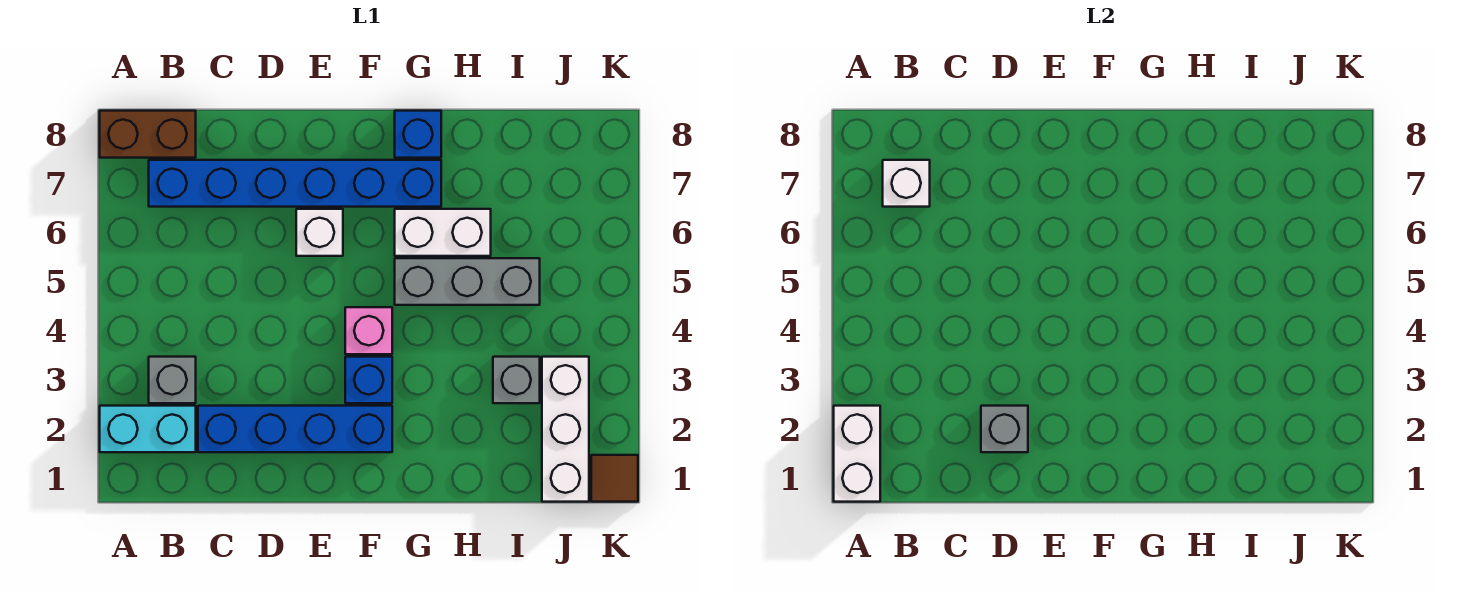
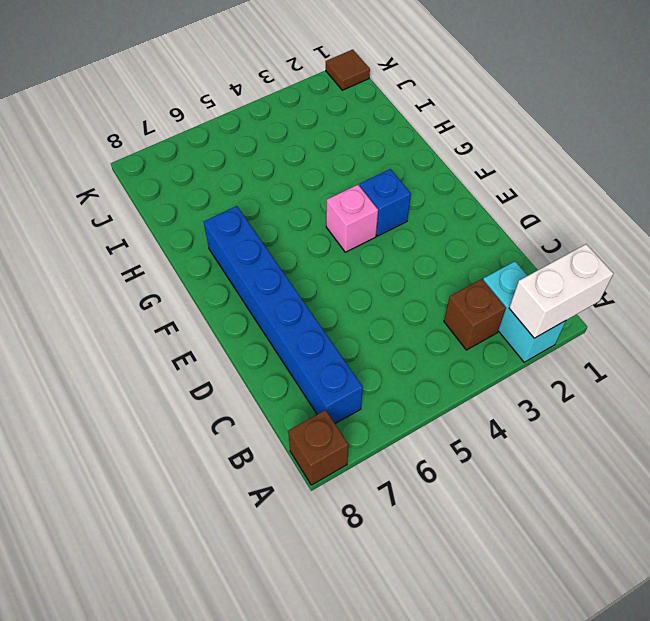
brown 1x1 brick [288,410,349,485] -> brown 1x2 brick [100,111,196,158]
brown 1x1 brick [444,279,506,350] -> grey 1x1 brick [149,357,196,403]
none -> blue 1x4 brick [198,406,392,452]
none -> white 1x1 brick [296,209,343,256]
none -> grey 1x3 brick [395,258,540,305]

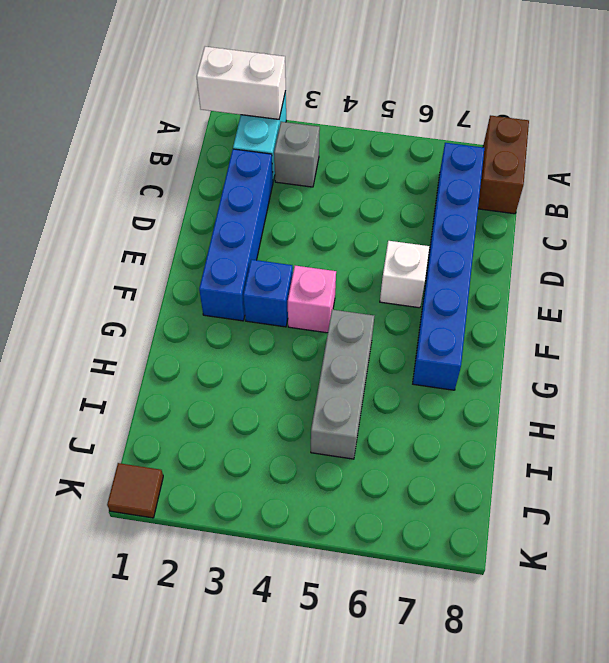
none -> white 1x2 brick [395,209,491,256]
none -> blue 1x1 brick [395,111,441,158]
none -> grey 1x1 brick [493,357,540,403]

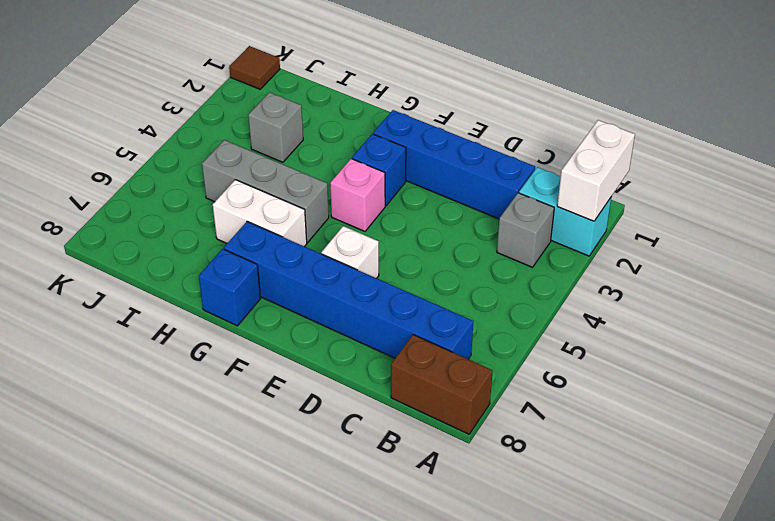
none -> white 1x3 brick [542,357,589,502]
none -> white 1x1 brick [883,160,930,207]
none -> grey 1x1 brick [981,406,1028,452]

